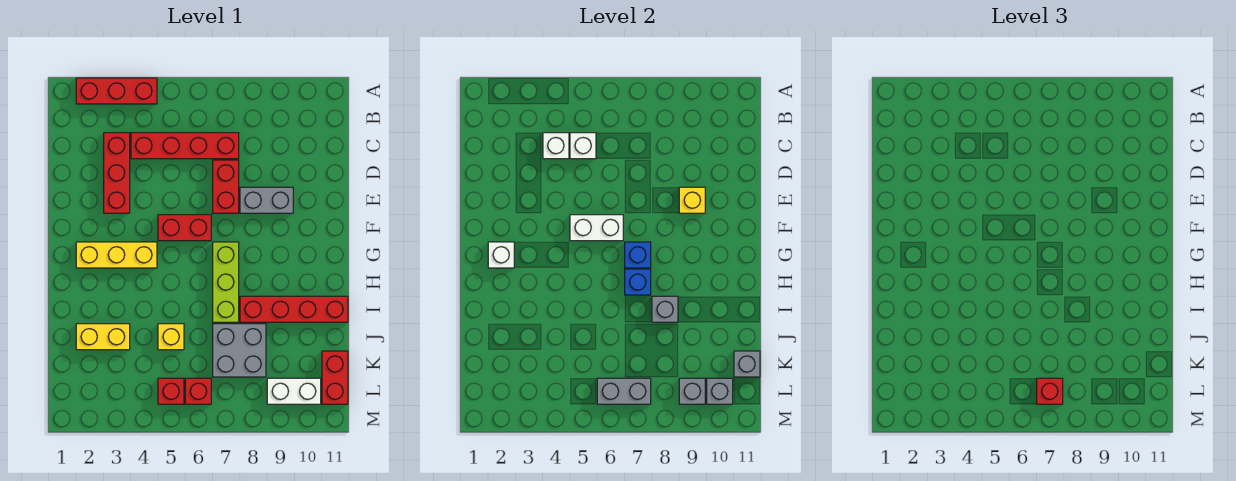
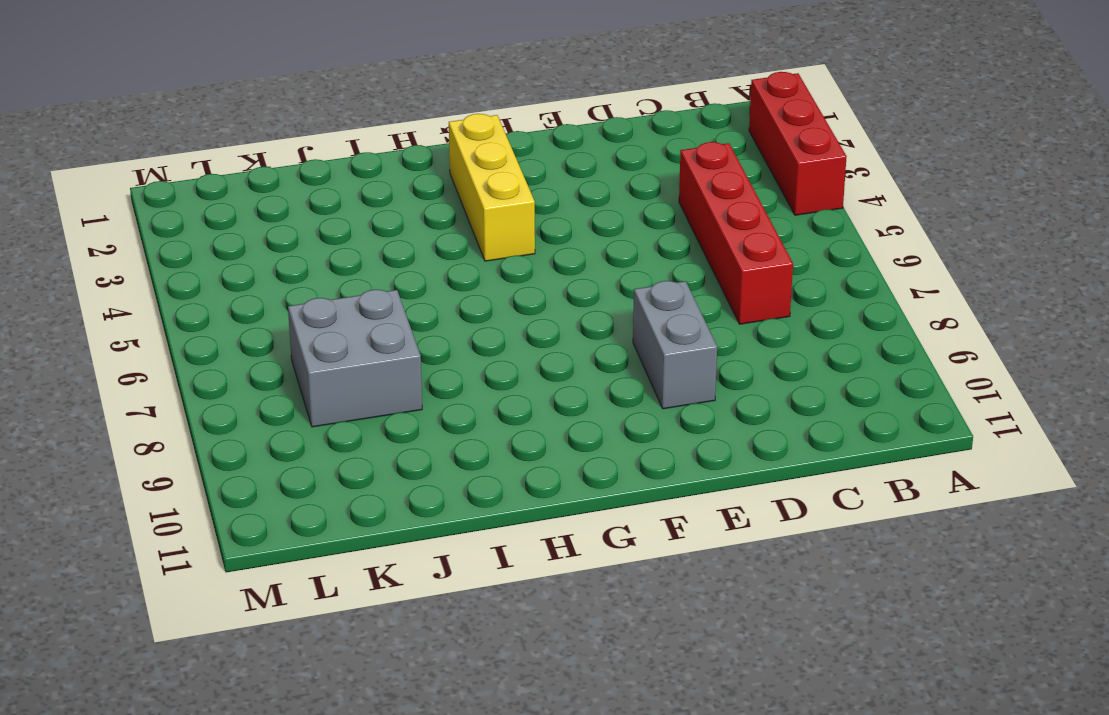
none -> red 1x3 brick [104,133,130,213]
none -> red 1x2 brick [213,160,239,213]
none -> red 1x2 brick [158,215,211,241]

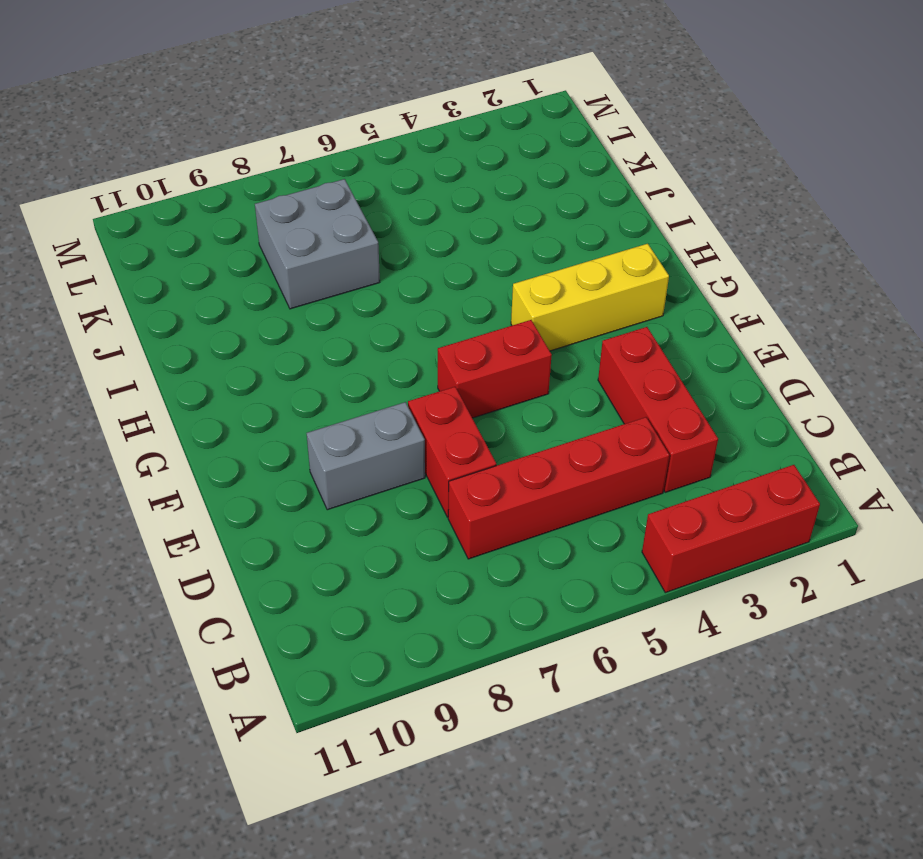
none -> lime 1x3 brick [213,242,239,322]
none -> red 1x4 brick [240,296,348,322]
none -> yellow 1x2 brick [76,324,130,350]

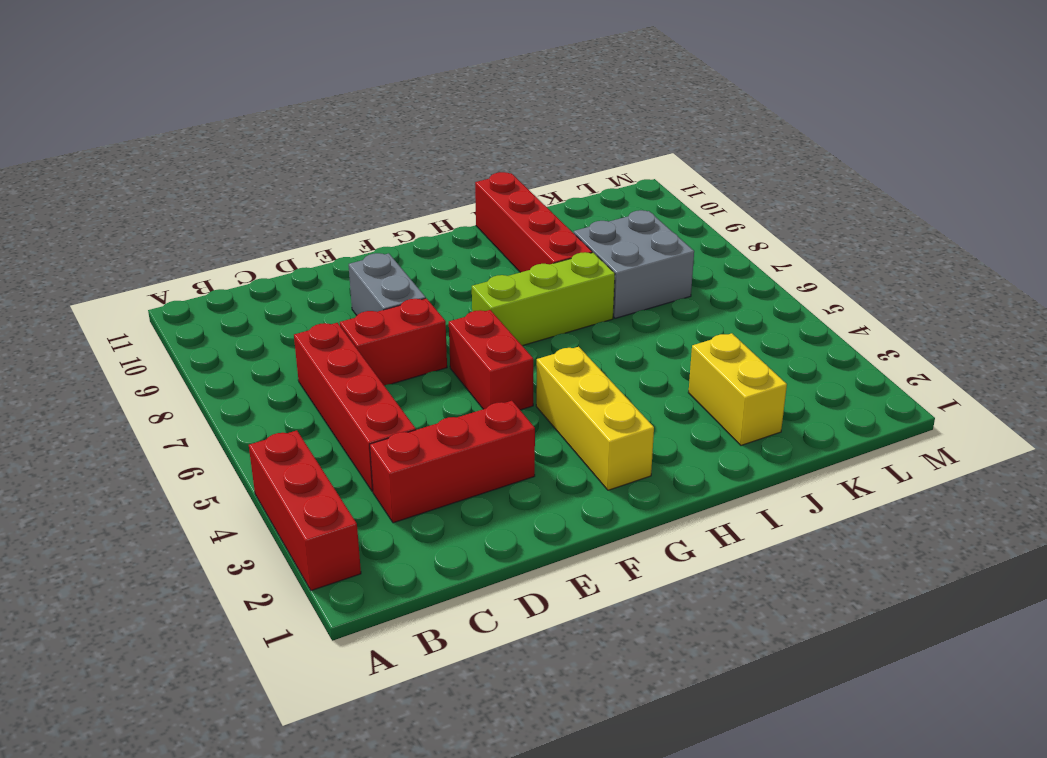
none -> yellow 1x1 brick [158,324,184,350]
none -> red 1x2 brick [322,351,348,404]
none -> red 1x1 brick [158,378,184,404]

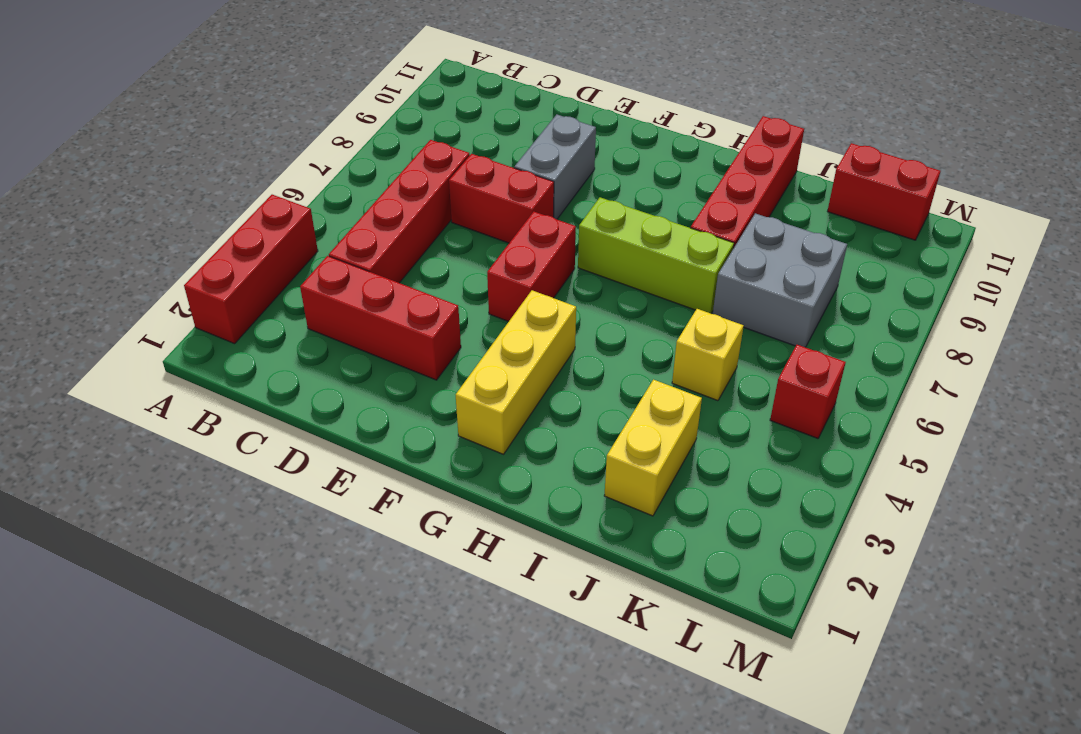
none -> red 1x1 brick [185,378,211,404]
none -> white 1x2 brick [267,378,321,404]
none -> white 1x1 brick [543,133,569,159]

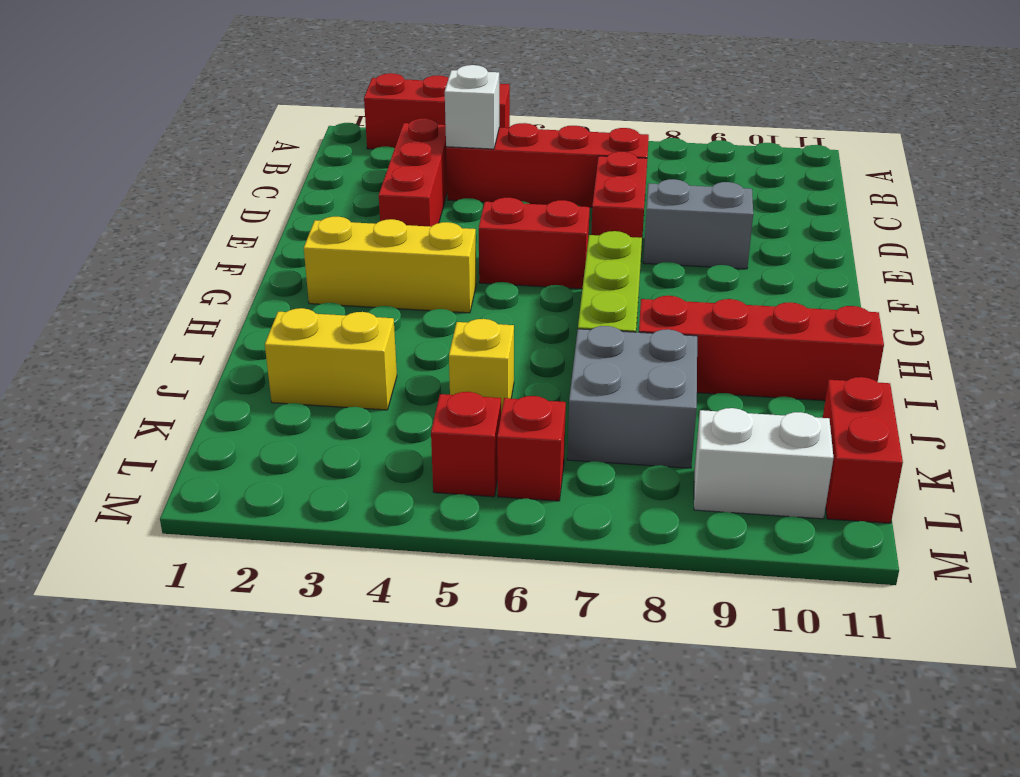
none -> white 1x1 brick [570,133,596,159]
none -> yellow 1x1 brick [679,187,705,213]
none -> white 1x2 brick [570,215,623,241]

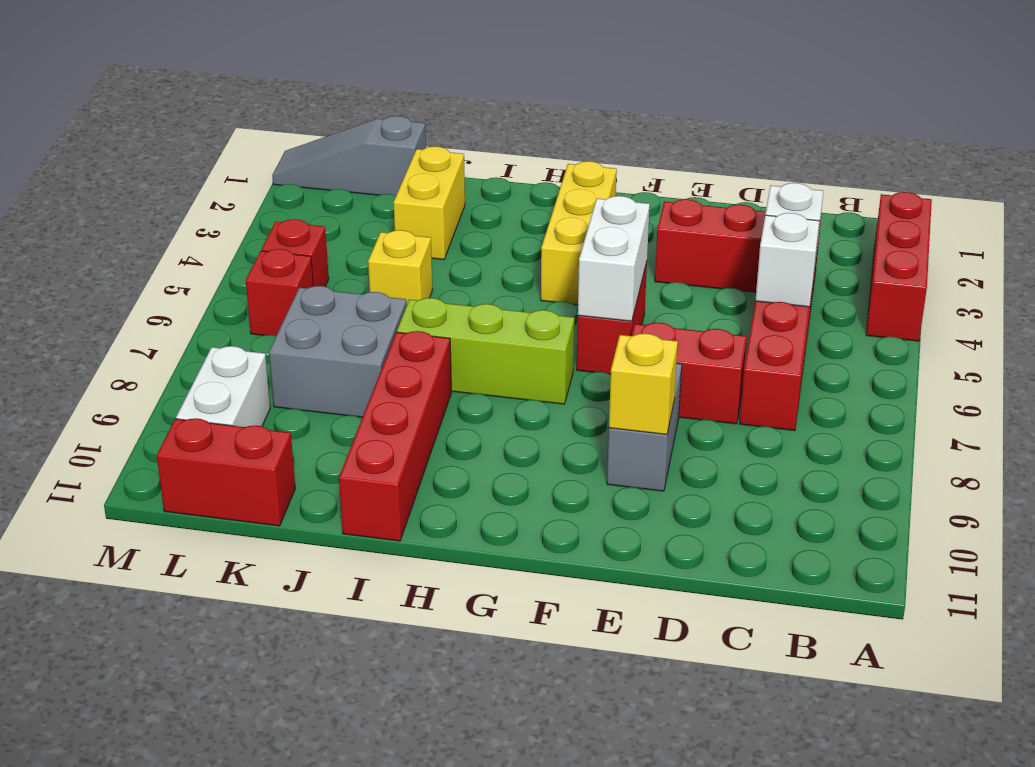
grey 1x3 slope [272,116,426,195] -> none
none -> white 1x1 brick [488,242,514,268]
none -> blue 1x1 brick [625,242,651,268]
none -> blue 1x1 brick [625,269,651,295]

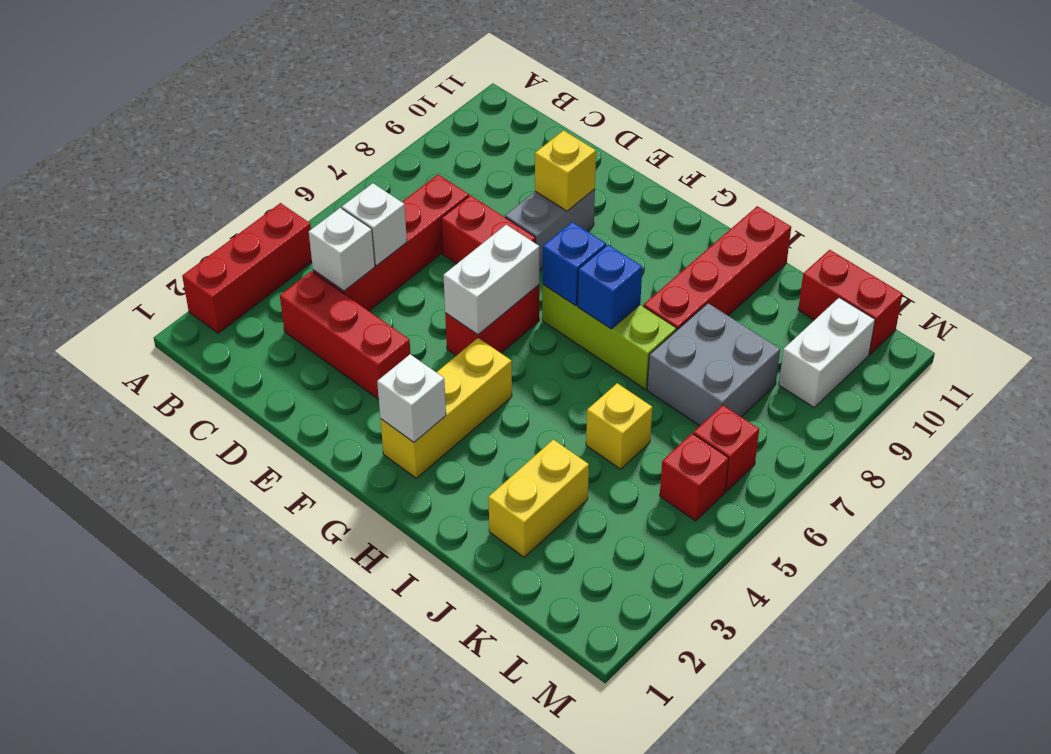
none -> grey 1x1 brick [652,296,678,322]
none -> grey 1x1 brick [734,351,760,377]
none -> grey 1x2 brick [597,378,651,404]

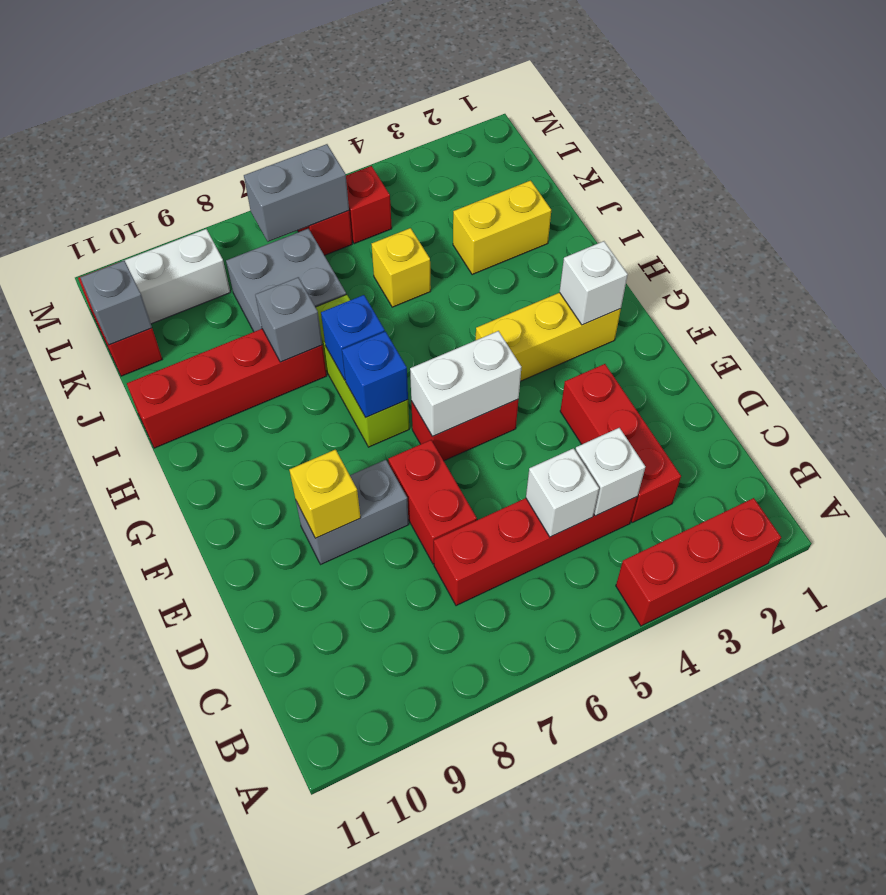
none -> grey 1x1 brick [679,378,705,404]
none -> grey 1x1 brick [707,378,733,404]
none -> red 1x1 brick [1037,378,1063,404]

